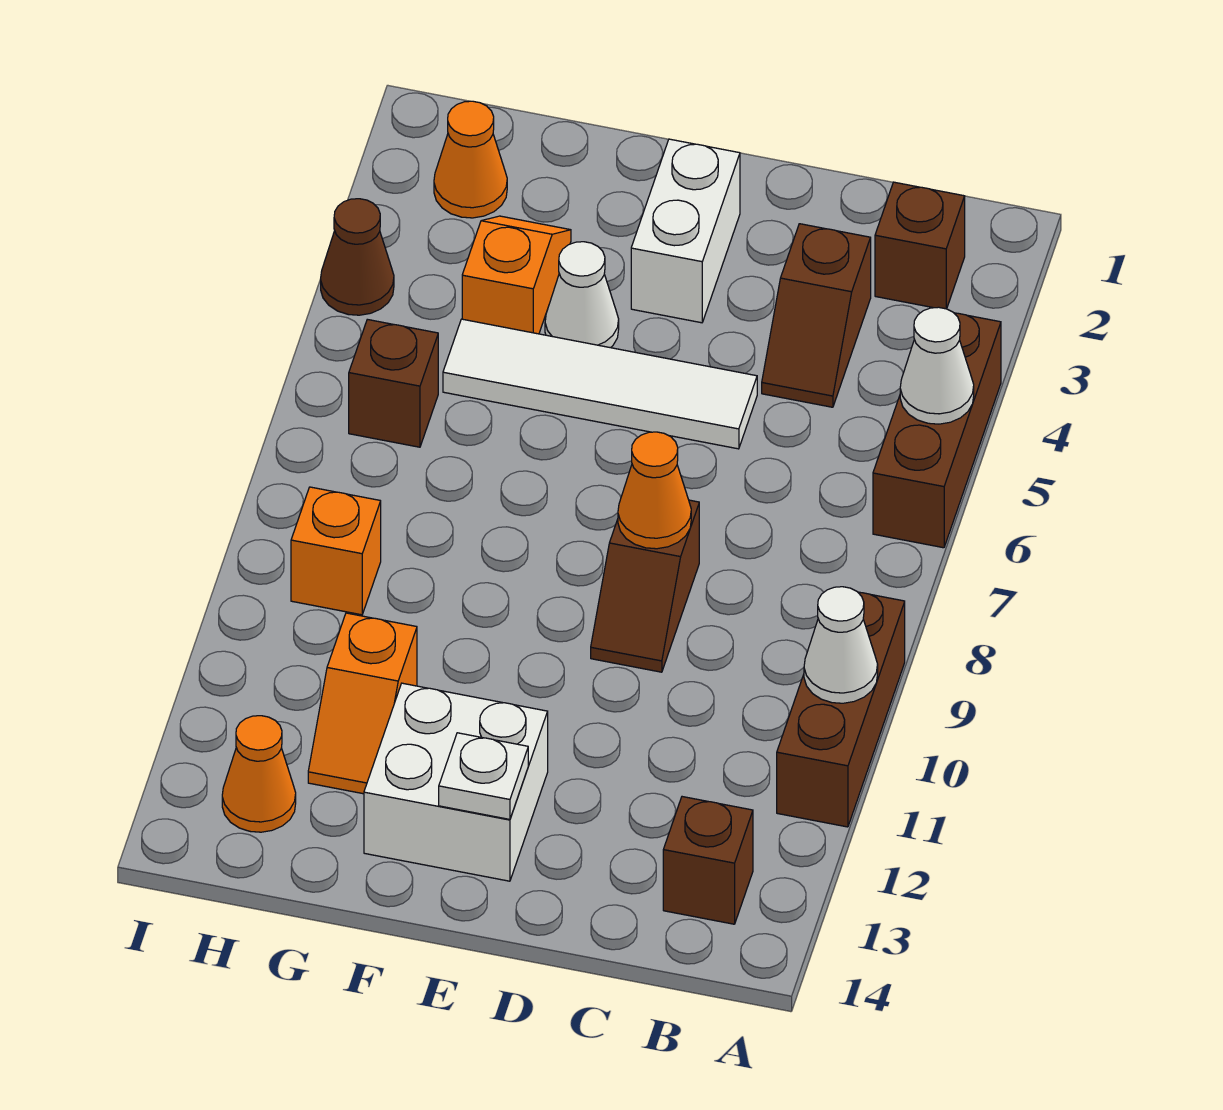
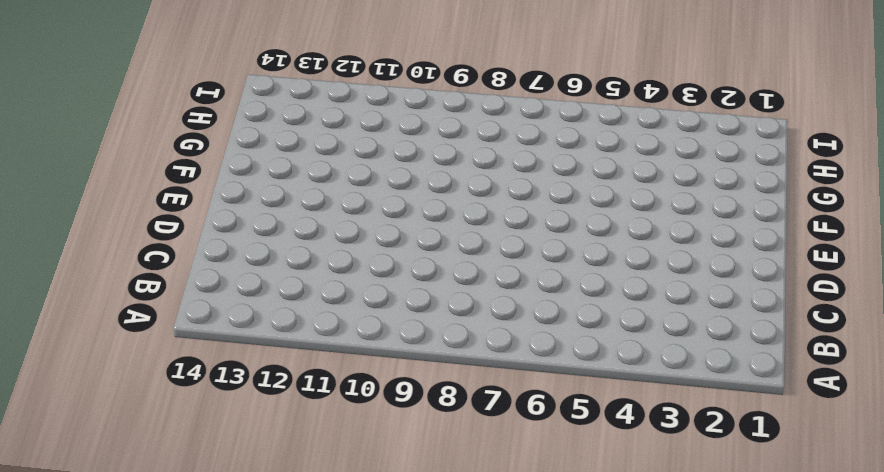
none -> brown 1x3 brick [873,313,1001,548]
none -> brown 1x3 brick [777,592,905,827]
none -> brown 1x1 brick [875,182,965,309]

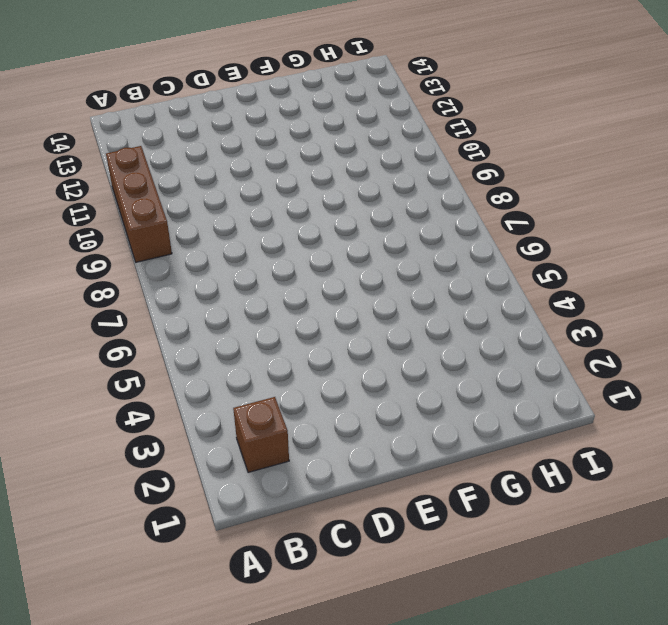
none -> brown 1x3 brick [873,313,1001,548]
none -> brown 1x1 brick [663,797,753,924]
none -> brown 1x2 slope [762,224,871,407]

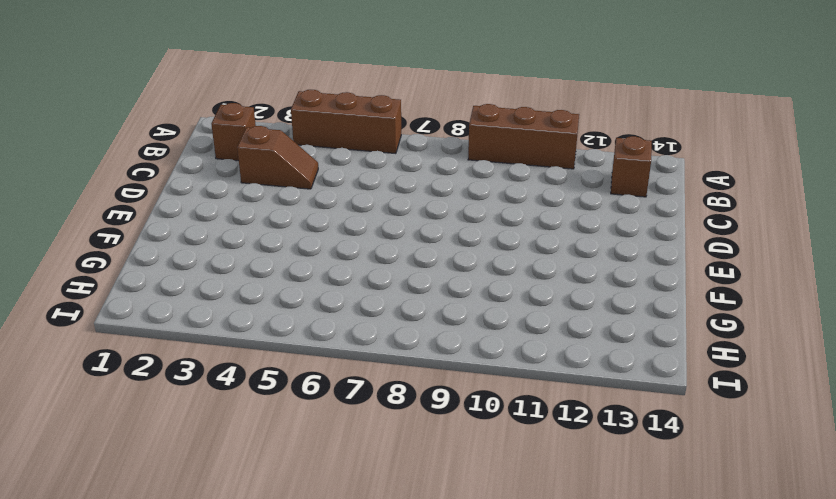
none -> white 1x4 tile [443,319,757,449]
none -> brown 1x2 slope [591,500,699,672]
none -> white 1x2 brick [631,139,740,323]

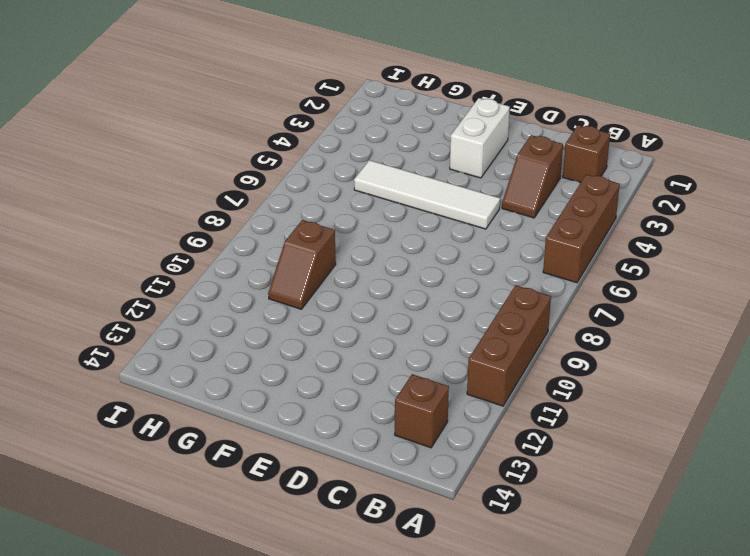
brown 1x2 slope [268,220,336,309] -> brown 1x2 slope moved to [591,500,699,672]
none -> white 2x2 brick [364,683,548,881]
none -> white 1x1 cone [545,242,619,348]
none -> orange 1x2 slope [462,216,571,334]

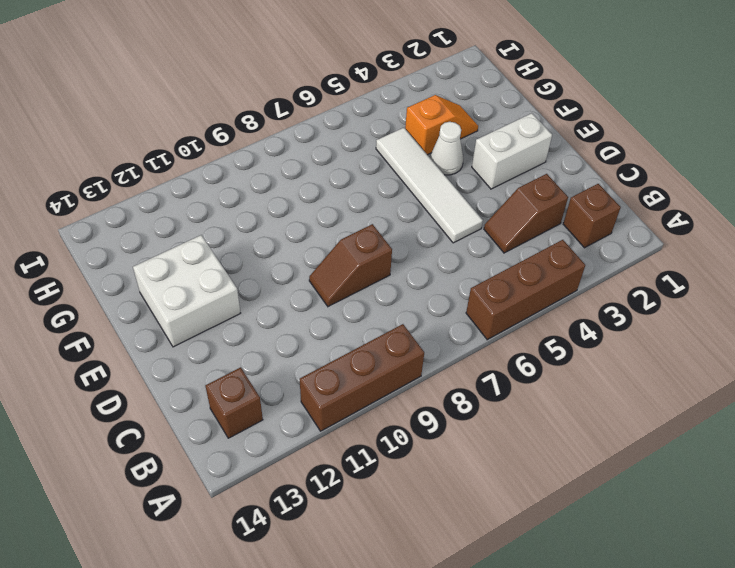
none -> orange 1x2 slope [308,613,417,794]
none -> orange 1x1 cone [434,101,507,218]
none -> brown 1x1 brick [349,319,438,447]

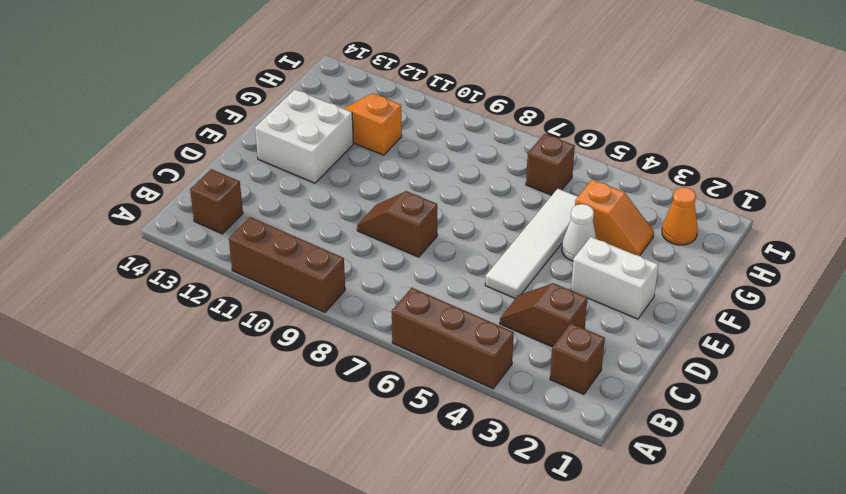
none -> orange 1x1 brick [291,487,381,615]
none -> orange 1x1 cone [222,716,296,832]
none -> brown 1x1 cone [321,199,394,315]

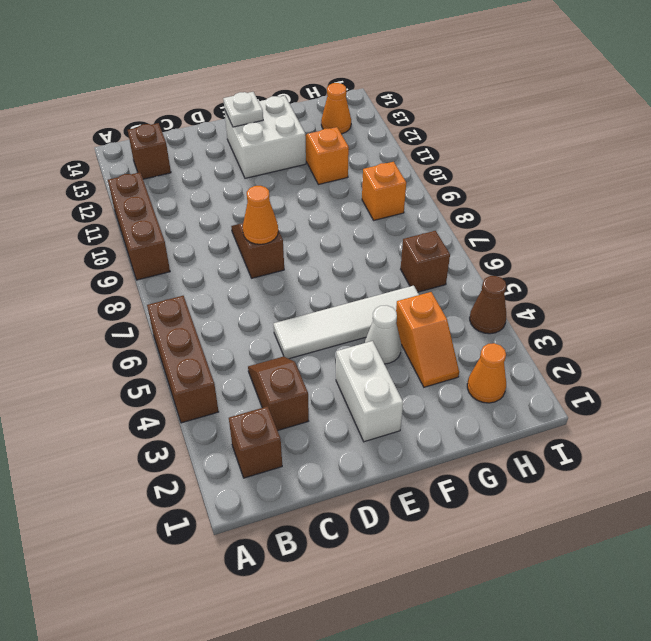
none -> white 1x1 cone [900,307,974,424]
none -> white 1x1 cone [804,587,878,703]

